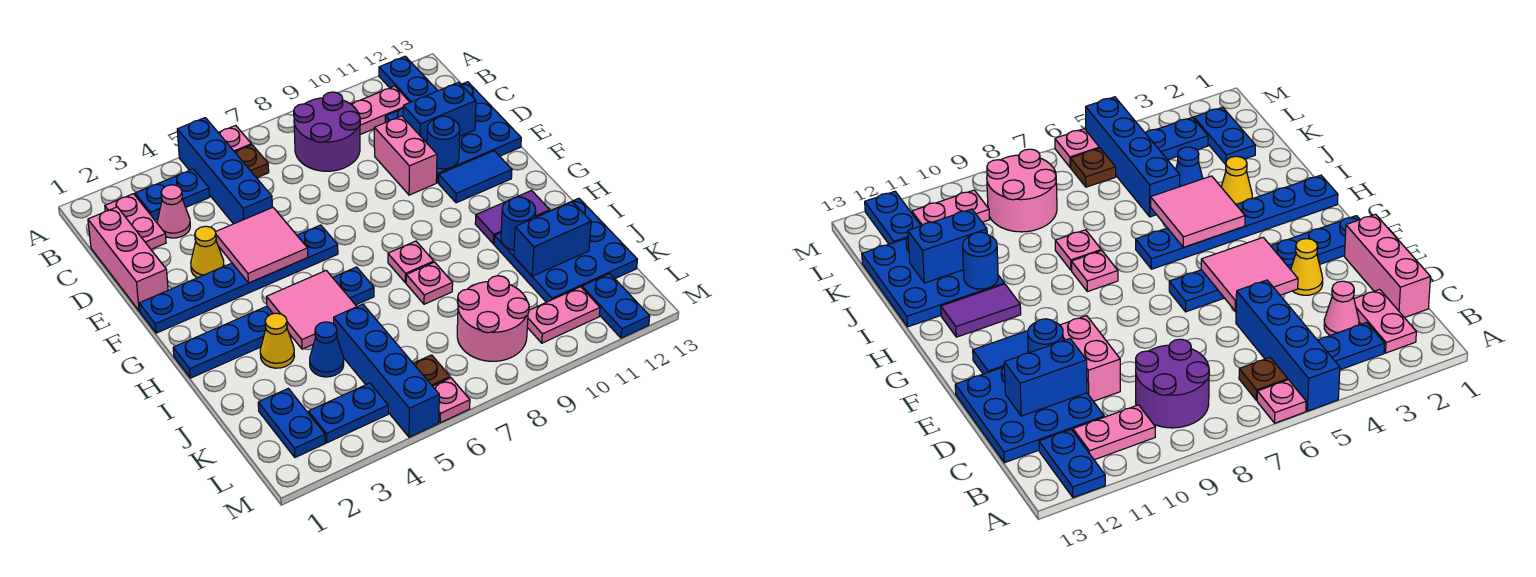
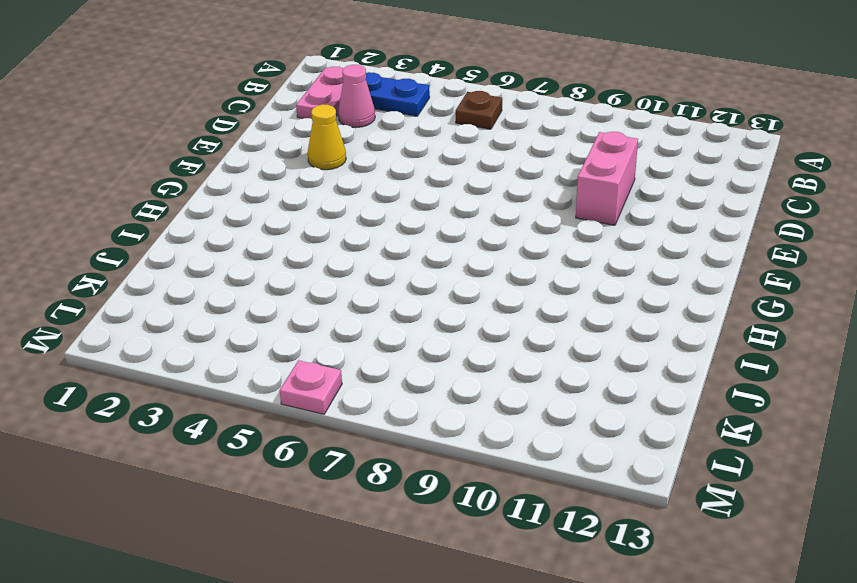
none -> blue 1x4 brick [177,118,272,224]
none -> pink 1x1 plate [218,125,252,152]
none -> blue 1x2 plate [379,56,438,102]
none -> purple 2x2 round brick [294,92,360,171]

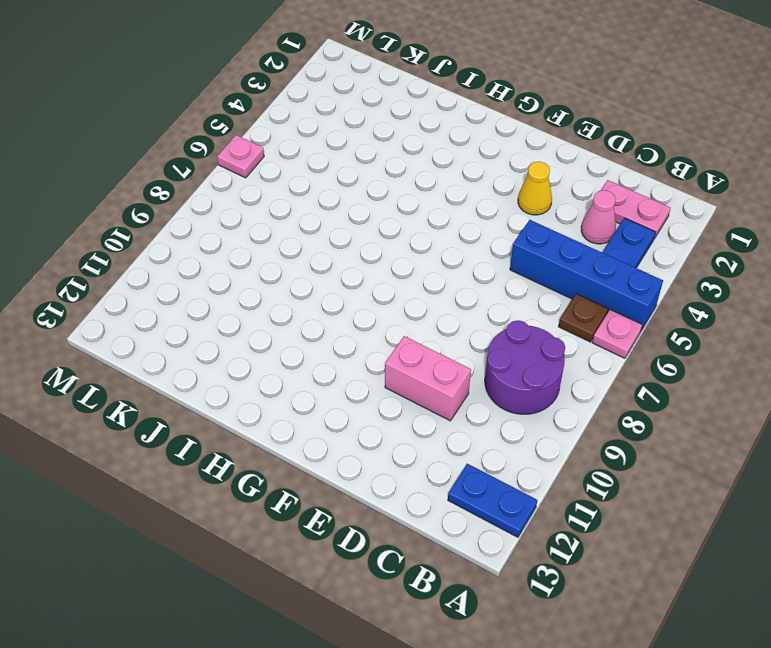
none -> pink 1x2 plate [351,86,410,135]
none -> pink 1x3 brick [88,207,168,311]
none -> blue 3x3 plate [385,82,521,183]
none -> blue 1x6 plate [139,225,338,333]

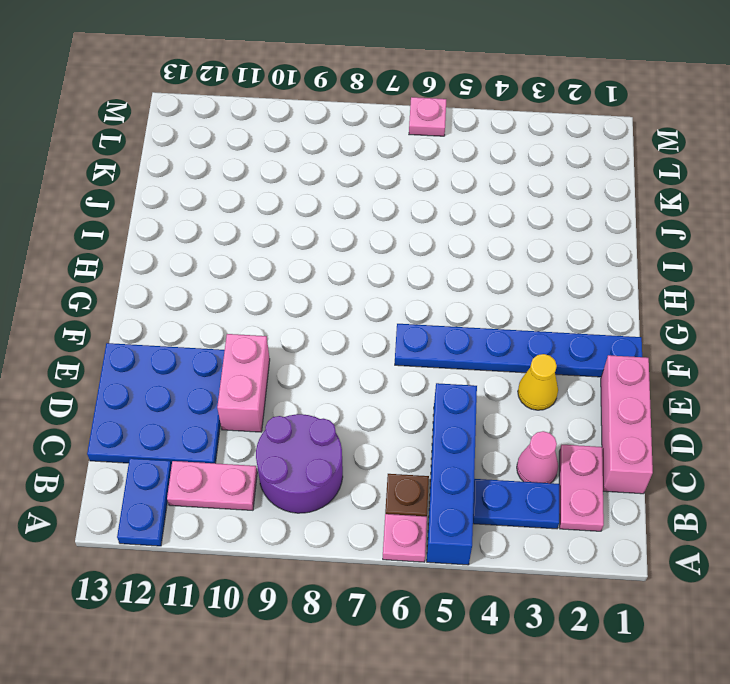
none -> blue 1x2 tile [439,151,512,203]
none -> blue 1x6 plate [173,267,374,378]
none -> pink 1x1 plate [388,241,434,283]
none -> purple 1x2 tile [475,191,550,244]

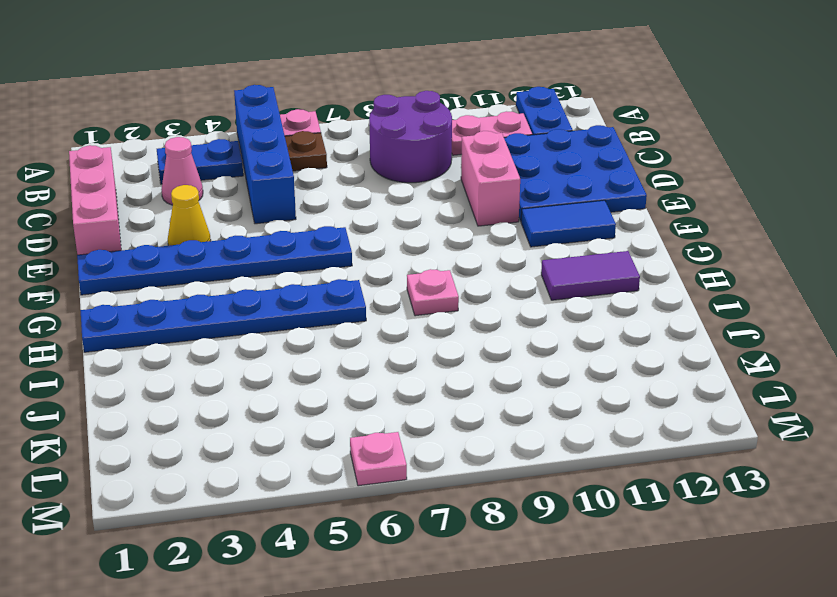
none -> pink 1x2 plate [105,194,166,249]
none -> yellow 1x1 cone [260,313,294,368]
none -> pink 1x1 plate [406,262,453,304]
none -> blue 3x3 plate [494,198,637,302]

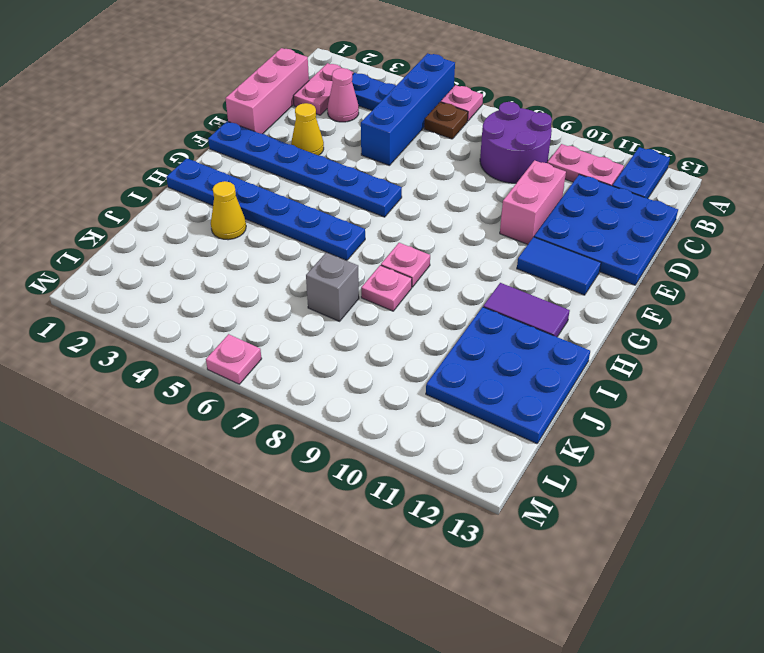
grey 1x1 brick [306,252,359,321] -> none
none -> blue 1x1 cone [310,322,344,377]
none -> blue 1x4 brick [334,304,439,437]
none -> blue 1x2 plate [258,388,325,457]
none -> pink 2x2 round brick [457,276,529,361]

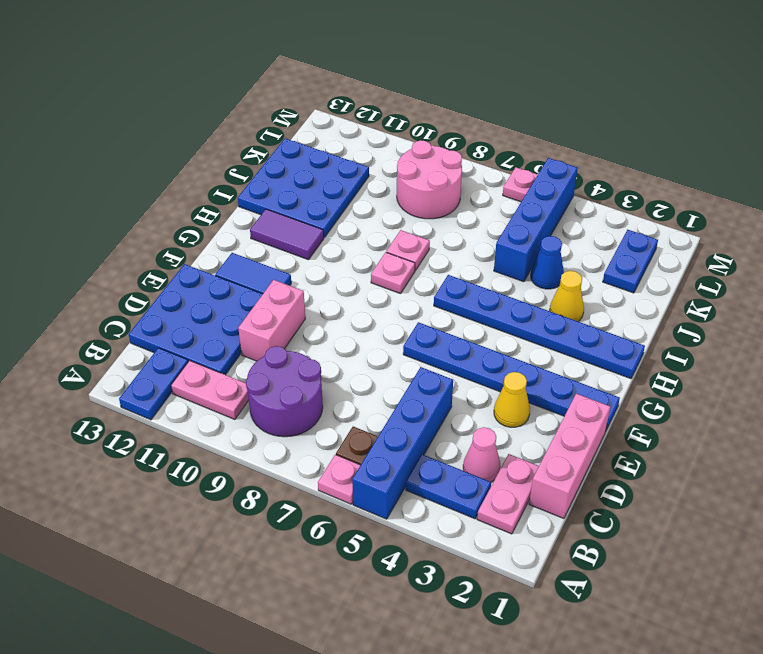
none -> blue 1x2 plate [309,383,388,443]
none -> brown 1x1 plate [413,355,450,386]
none -> pink 1x2 plate [527,287,600,343]
none -> blue 1x2 plate [582,274,650,338]

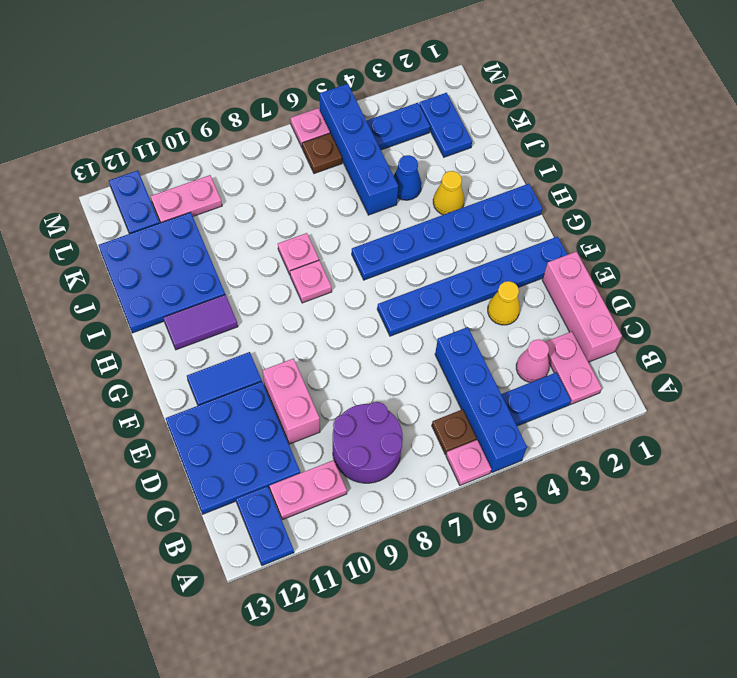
none -> pink 2x2 round brick [457,276,529,361]
none -> blue 1x2 brick [403,82,476,143]
none -> pink 2x2 tile [216,207,308,283]
none -> blue 1x1 round brick [427,116,460,169]

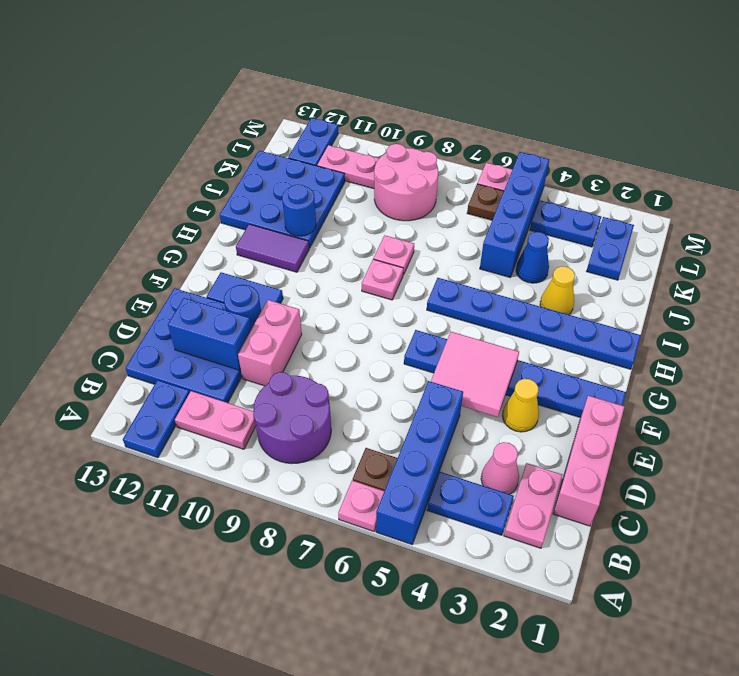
none -> pink 2x2 tile [267,271,357,349]
none -> blue 1x2 brick [514,202,591,276]

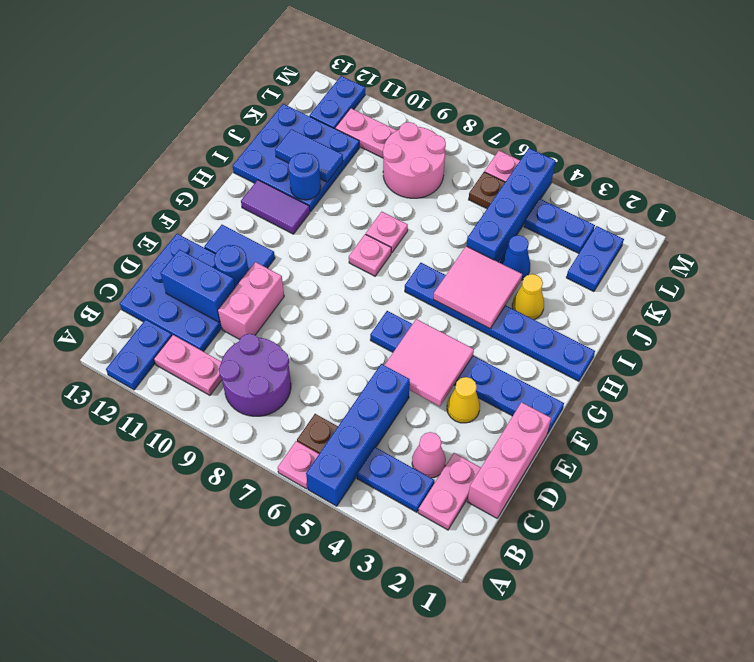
blue 1x2 tile [275,129,343,182] -> blue 1x2 brick [514,202,591,276]

